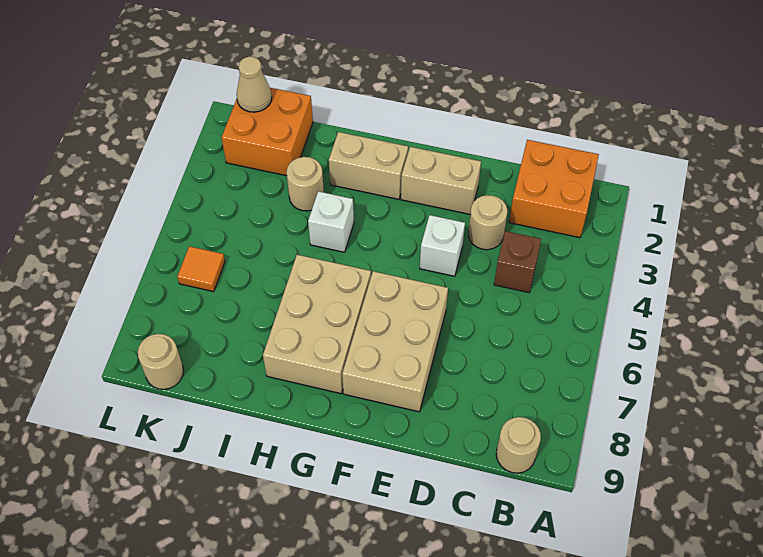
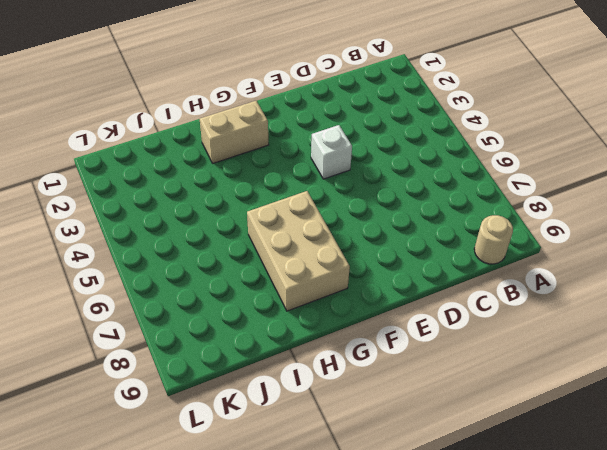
none -> orange 2x2 brick [509,140,599,238]
none -> brown 1x1 brick [494,231,541,293]
none -> tan 1x1 round brick [468,195,507,250]

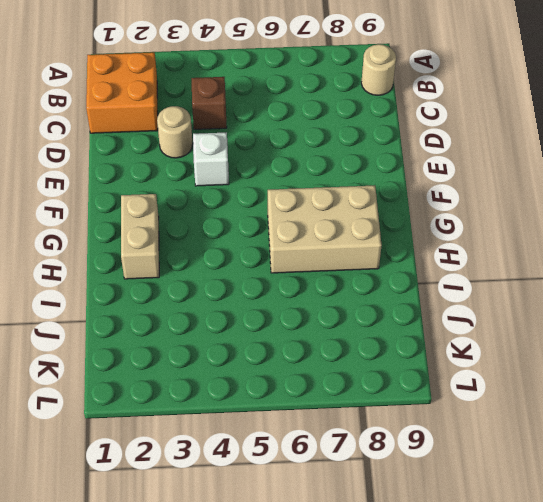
none -> tan 1x2 brick [401,147,481,214]
none -> tan 2x3 brick [342,271,448,412]
none -> white 1x1 brick [308,191,354,252]

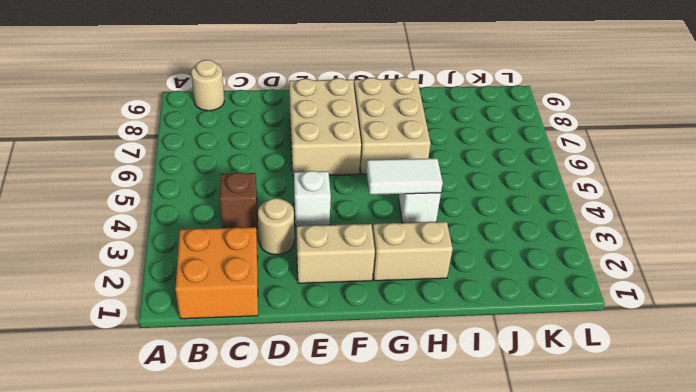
white 1x2 tile [366,158,443,195] -> none
none -> tan 1x1 round brick [286,157,324,211]
none -> orange 2x2 brick [222,88,313,176]
none -> orange 1x1 tile [177,246,225,292]

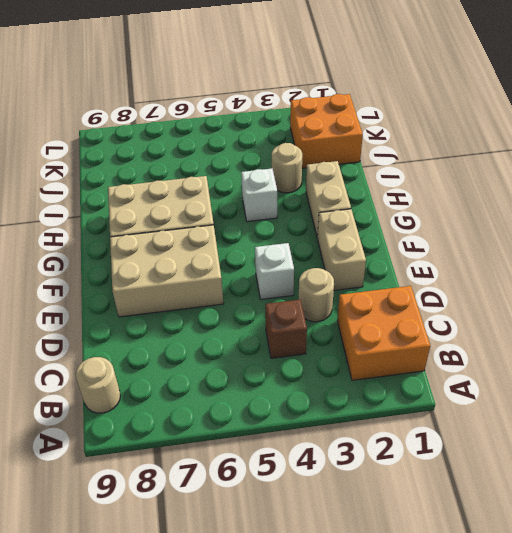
none -> orange 1x1 tile [177,246,225,292]
none -> tan 1x1 round brick [138,334,184,389]
none -> tan 1x1 cone [236,57,272,112]

